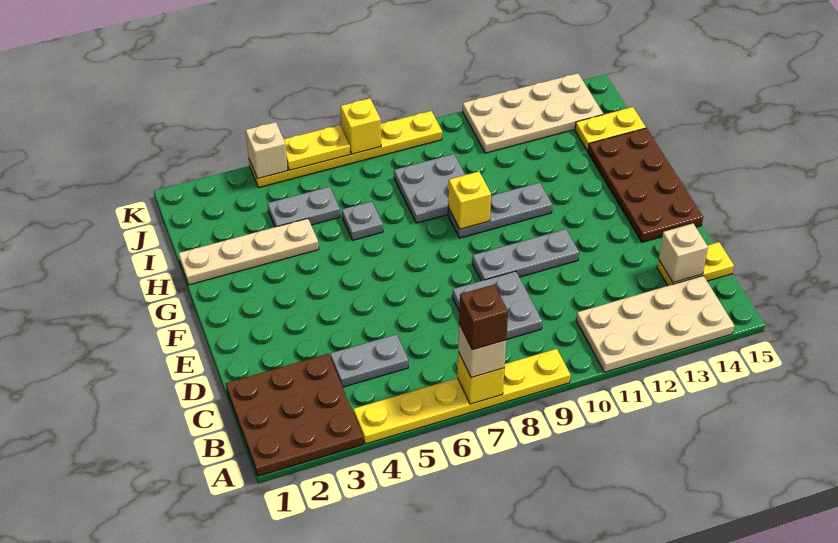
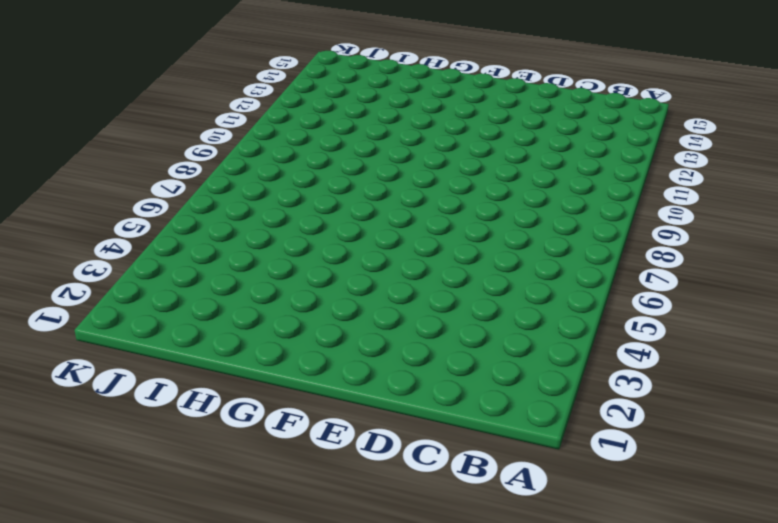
none -> brown 3x3 plate [226,354,363,476]
none -> yellow 1x6 plate [353,349,570,444]
none -> tan 2x4 plate [576,276,734,372]

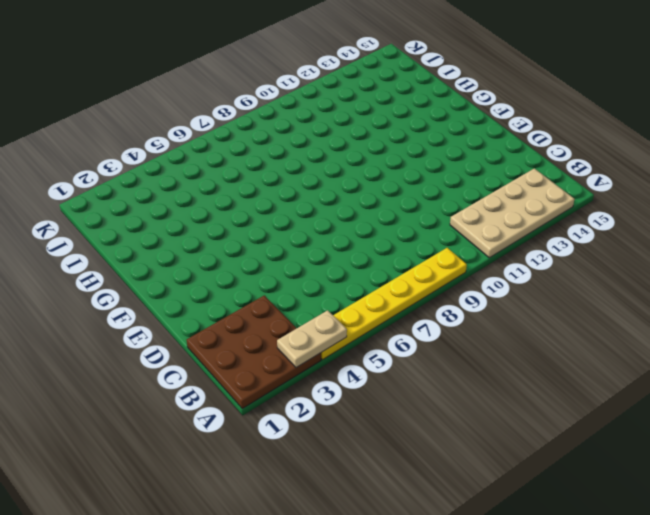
tan 1x2 plate [277,310,347,368] -> none
none -> grey 1x2 plate [330,334,408,387]
none -> grey 2x2 plate [452,271,542,340]
none -> yellow 1x2 plate [657,242,734,286]

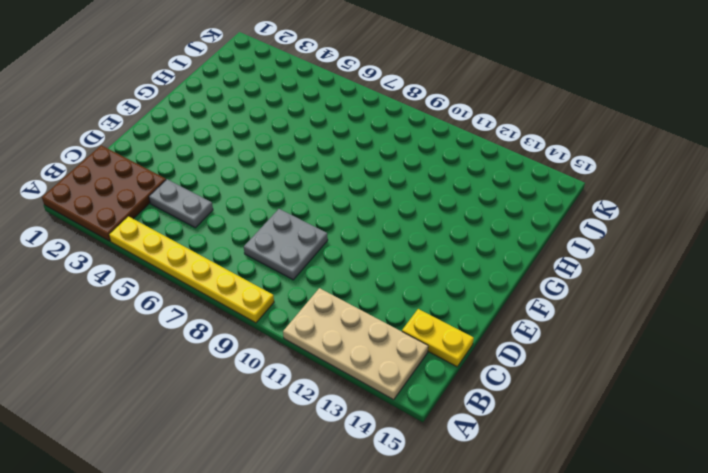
none -> grey 1x3 plate [472,229,579,281]
none -> brown 2x4 plate [588,128,703,242]
none -> grey 1x3 plate [448,182,552,238]

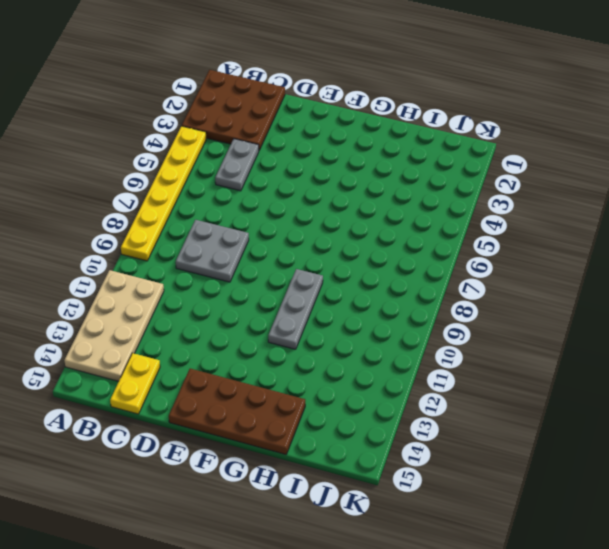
none -> grey 1x3 plate [472,229,579,281]
none -> tan 1x4 plate [179,218,319,285]
none -> grey 1x1 plate [342,201,383,240]

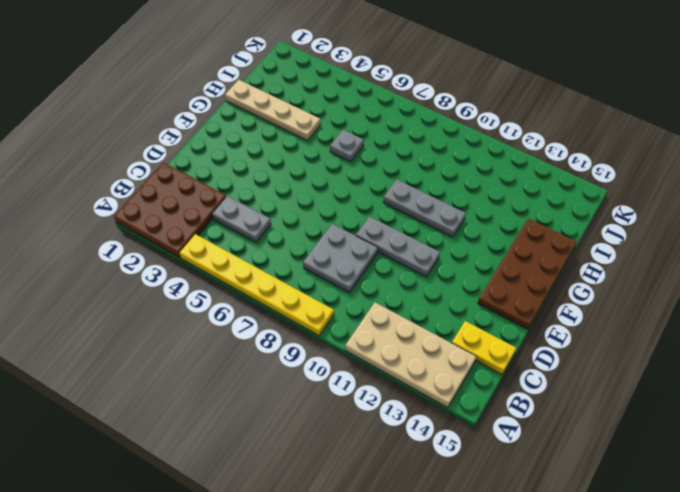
none -> grey 2x2 plate [394,154,465,223]
none -> grey 1x2 plate [268,187,340,227]
none -> yellow 1x2 plate [575,107,646,151]

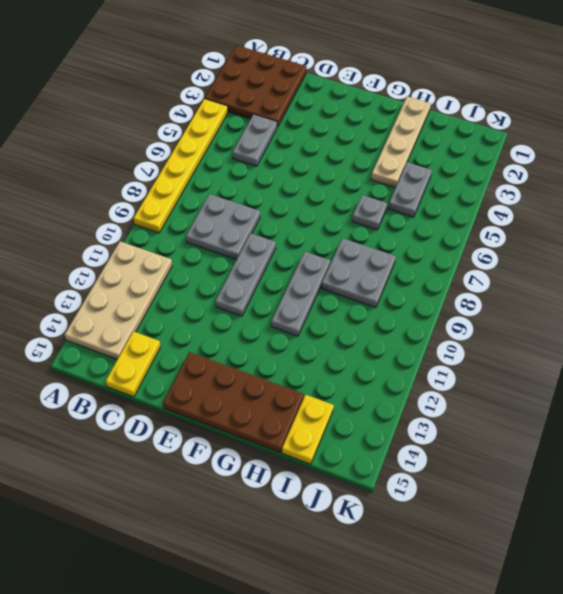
none -> tan 2x4 plate [463,73,603,153]
none -> yellow 1x6 plate [249,111,442,187]
none -> yellow 1x1 brick [457,352,504,404]

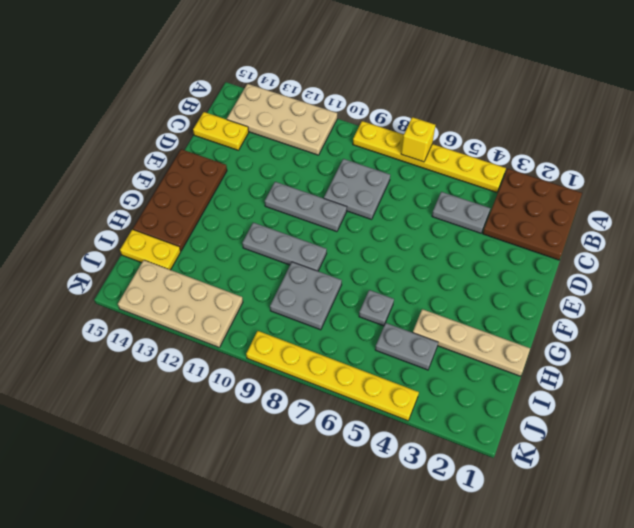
none -> tan 1x1 brick [659,223,708,283]
none -> yellow 1x1 brick [448,171,491,229]
none -> tan 1x1 brick [246,122,288,179]

